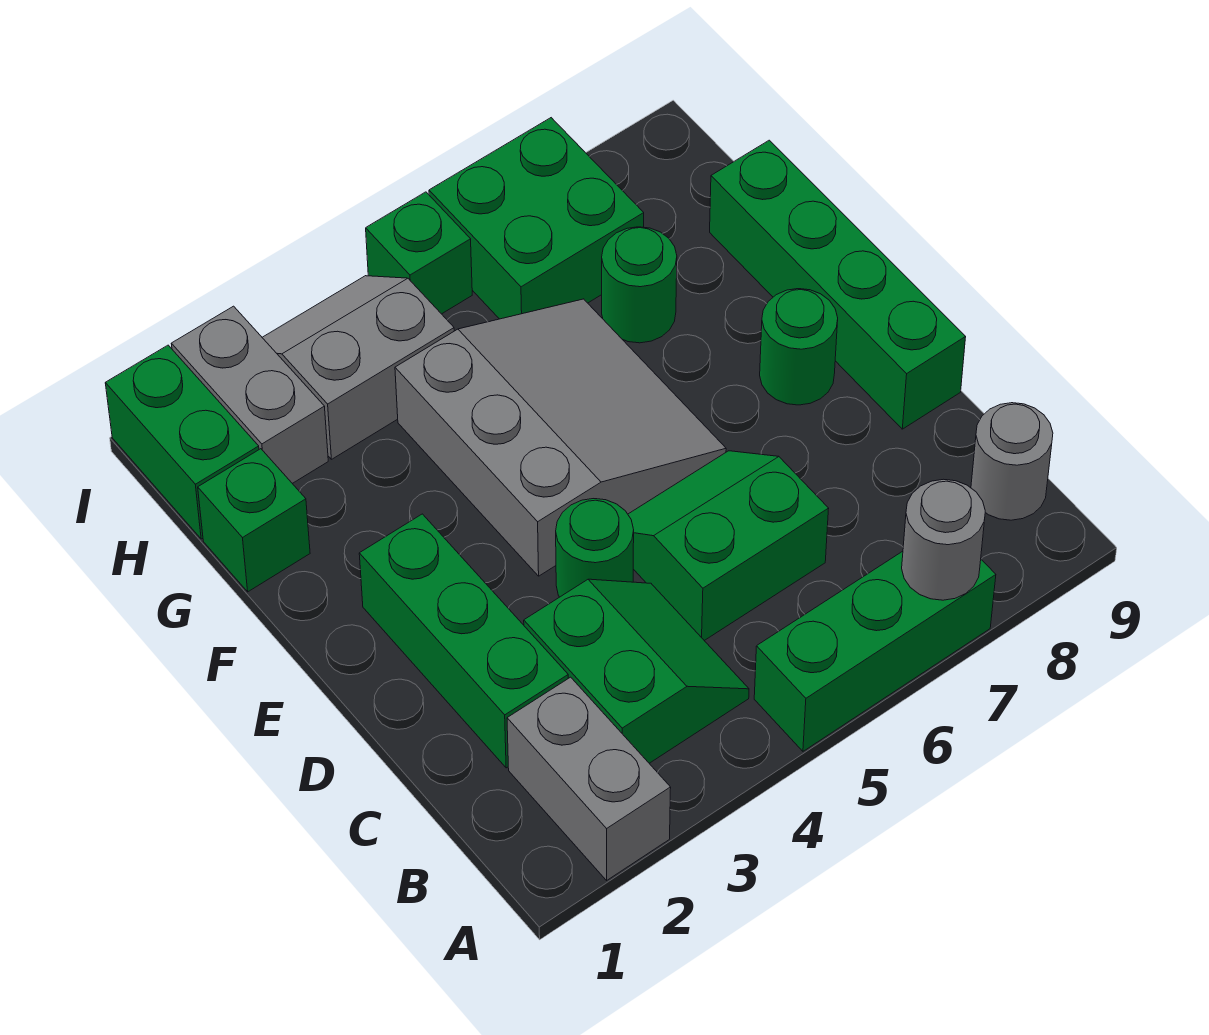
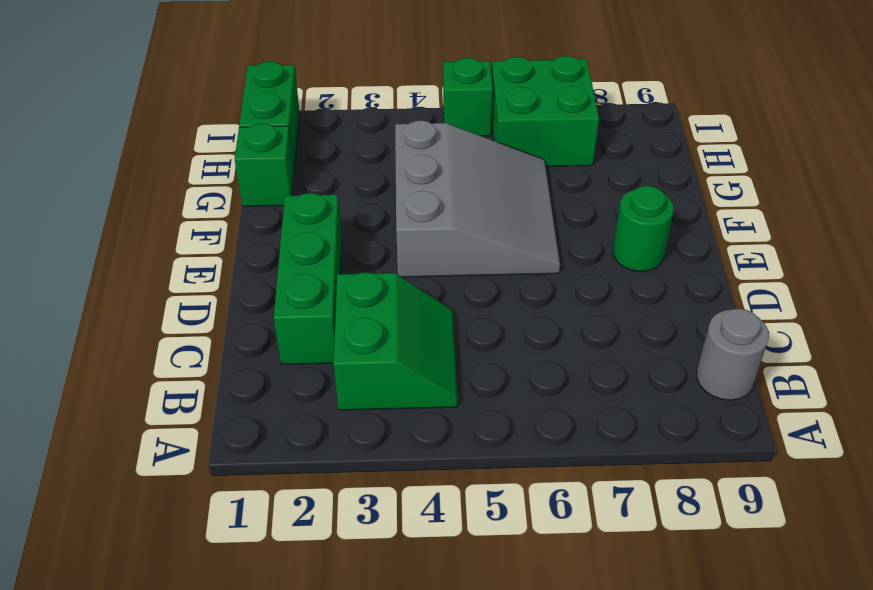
none -> grey 1x2 brick [507,677,671,880]
none -> green 1x3 brick [754,551,996,751]
none -> green 2x2 slope [628,451,829,641]

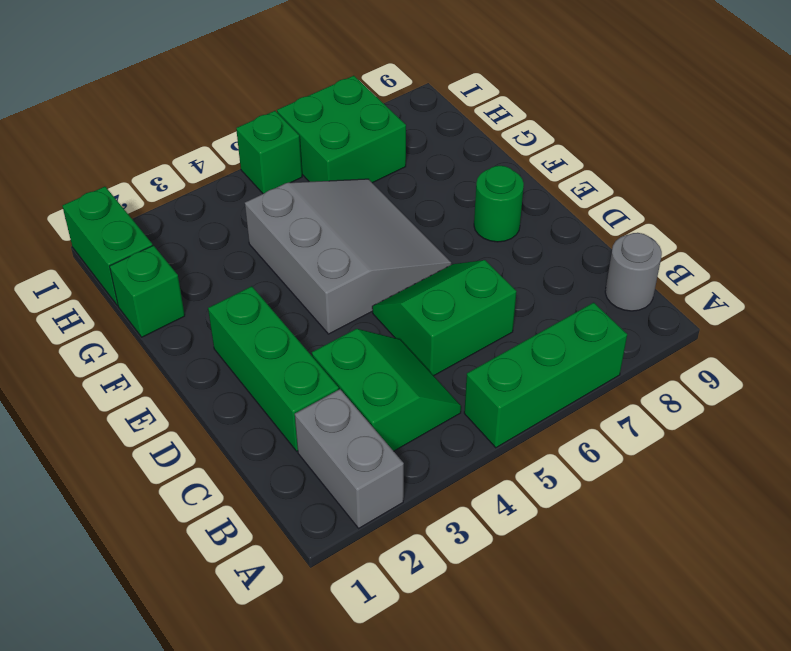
none -> green 1x1 round brick [556,499,634,597]
none -> green 1x4 brick [710,140,966,429]
none -> green 1x1 round brick [602,227,677,343]

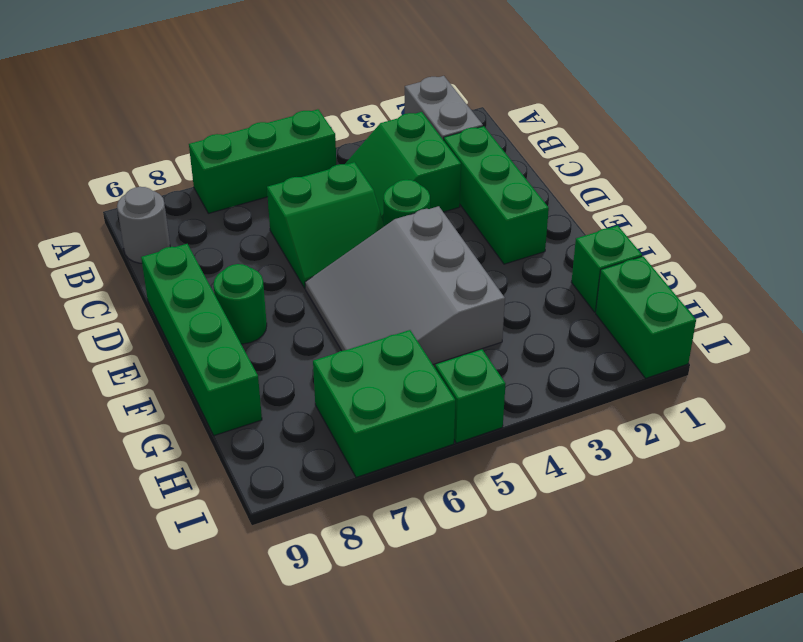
none -> green 1x1 round brick [602,227,677,343]
none -> grey 1x2 brick [171,306,328,483]
none -> grey 2x2 slope [262,276,454,459]

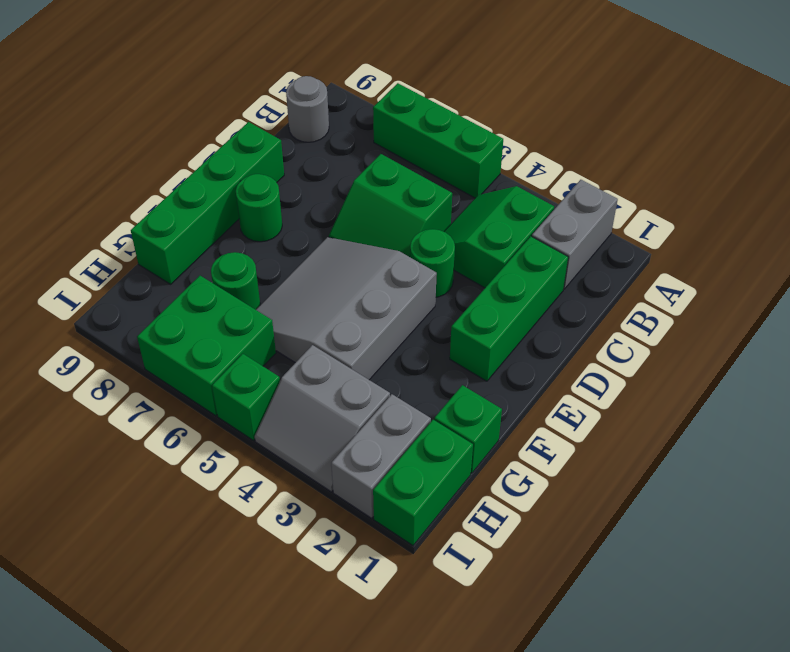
none -> grey 1x1 round brick [902,479,985,600]

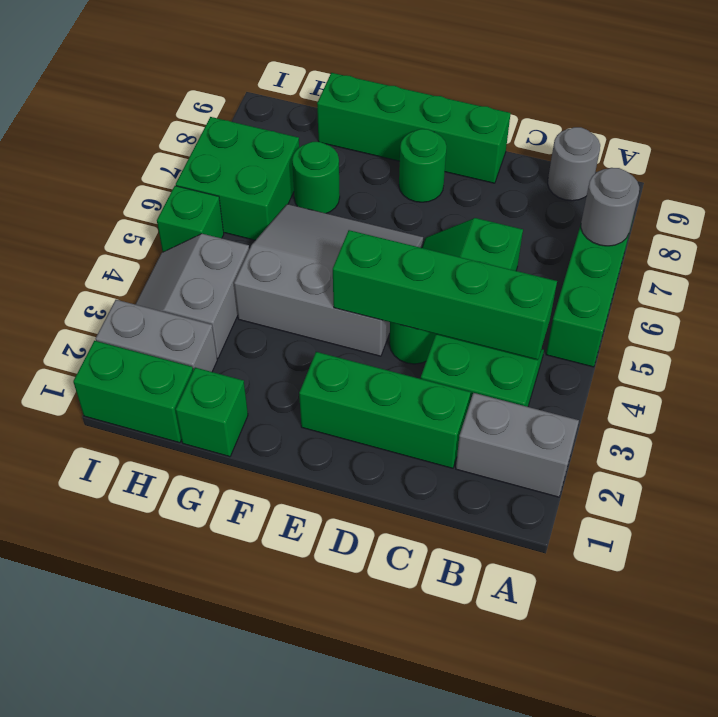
green 1x4 brick [333,230,557,360] -> none

